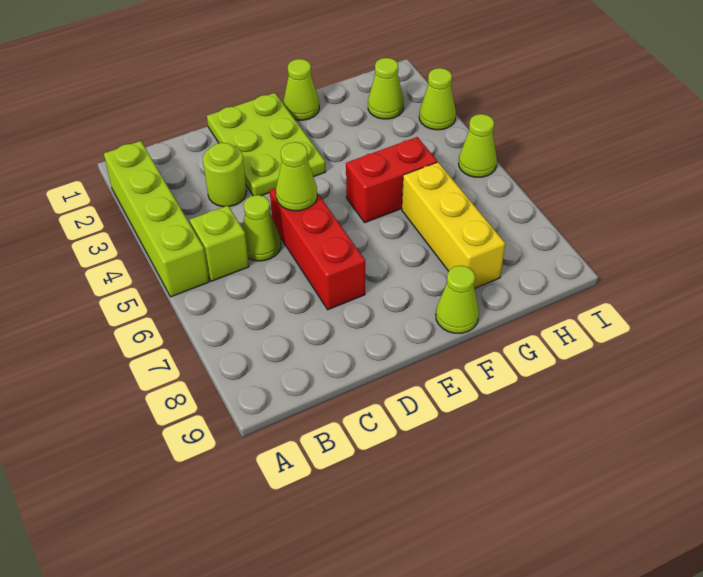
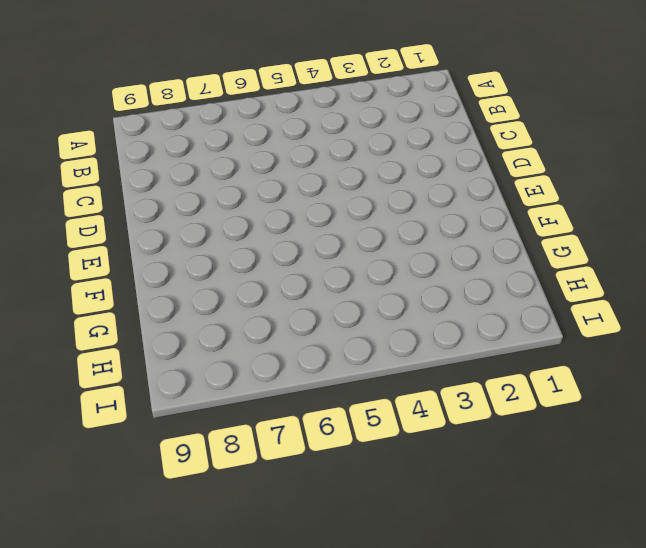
none -> lime 1x4 brick [104,141,209,297]
none -> lime 1x1 brick [190,206,249,281]
none -> lime 1x1 round brick [203,143,247,207]

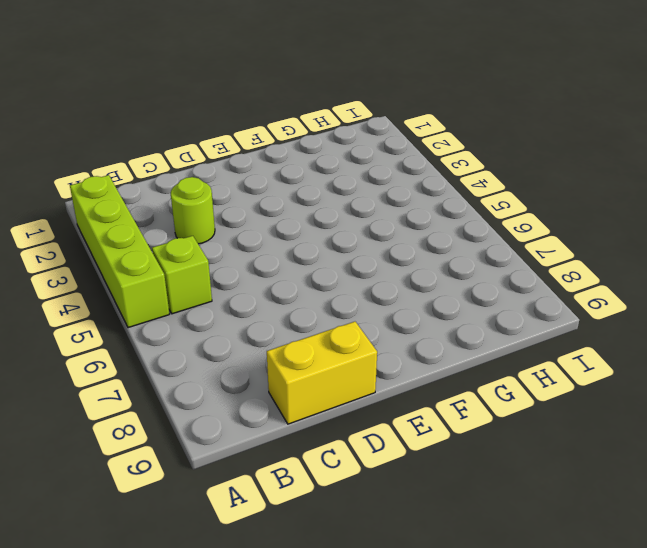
yellow 1x2 brick [267,322,377,424] -> none
none -> lime 1x1 cone [243,195,281,261]
none -> lime 2x3 plate [207,93,326,196]
none -> red 1x3 brick [270,188,365,310]

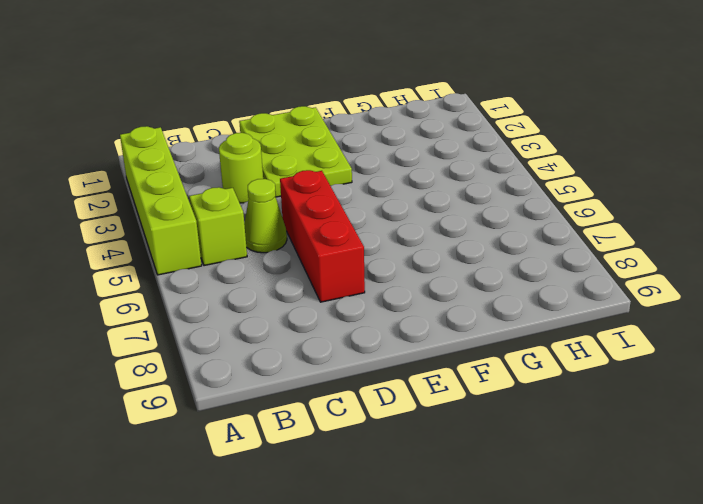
none -> lime 1x1 cone [283,59,319,120]
none -> red 1x2 brick [346,137,437,223]
none -> lime 1x1 cone [436,266,479,333]

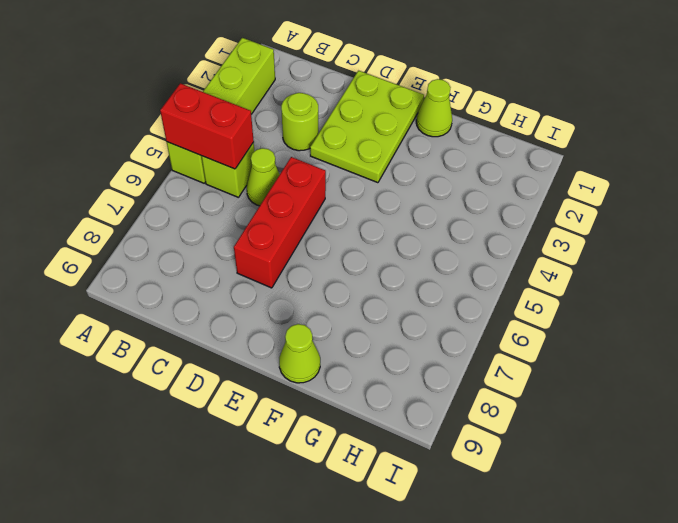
red 1x2 brick [160,83,254,169] -> red 1x2 brick moved to [346,137,437,223]
none -> yellow 1x3 brick [402,162,505,289]
none -> lime 1x1 cone [368,58,404,119]
none -> lime 1x1 cone [419,68,456,130]

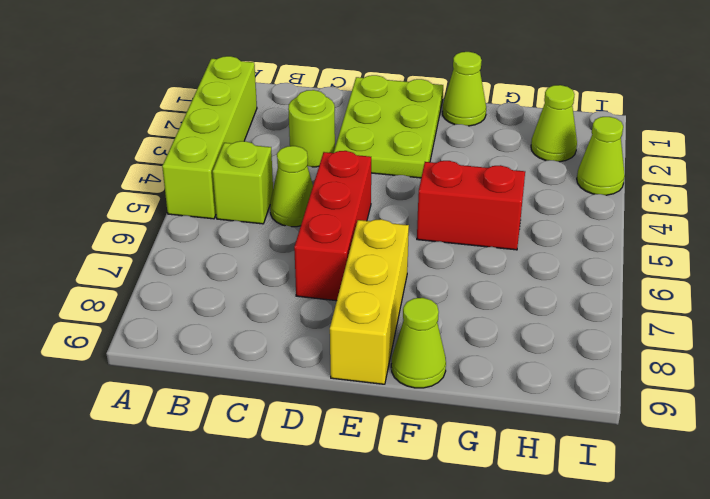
yellow 1x3 brick [330,219,409,384] -> yellow 1x3 brick moved to [402,162,505,289]
none -> lime 1x1 cone [459,114,497,177]
none -> lime 1x1 cone [276,142,317,211]

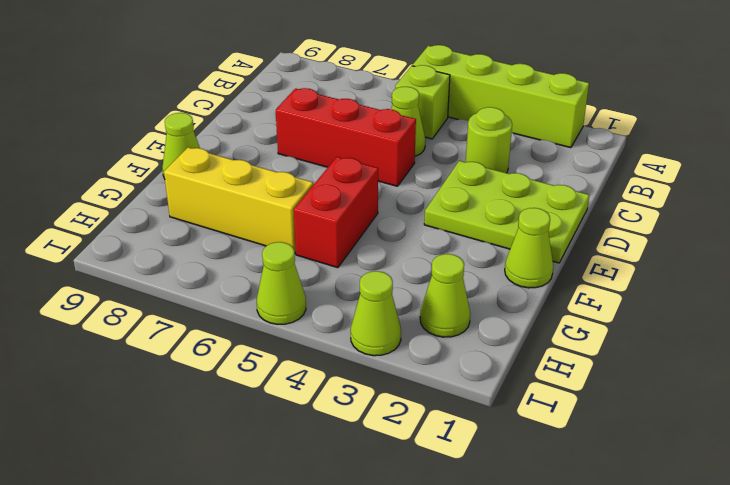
none -> lime 1x1 cone [276,142,317,211]

